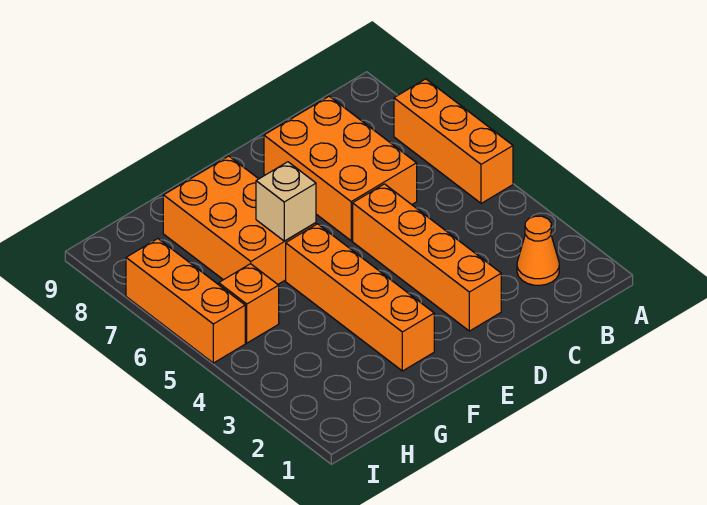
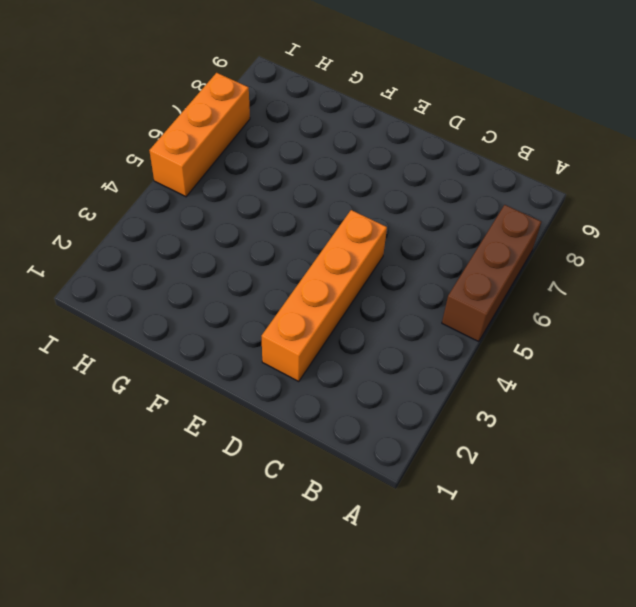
brown 1x3 brick [442,205,541,342] -> orange 1x3 brick [394,79,513,203]
none -> orange 1x1 cone [517,216,559,285]
none -> orange 2x3 brick [264,96,417,241]

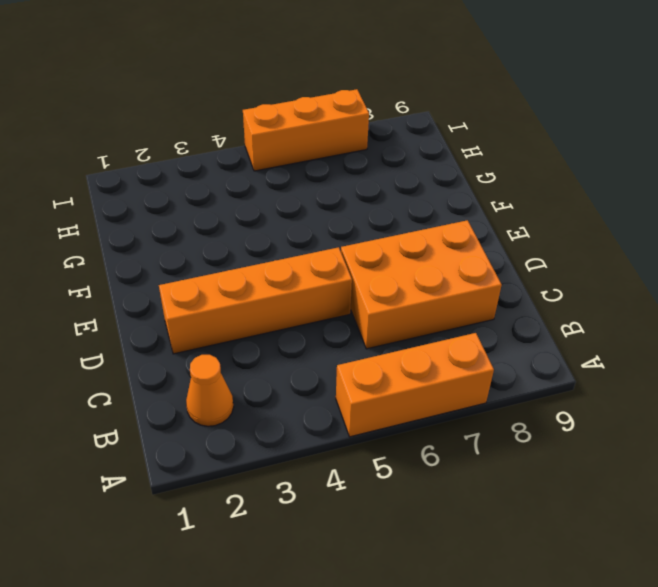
none -> orange 1x4 brick [286,224,434,371]
none -> orange 2x3 brick [163,156,316,284]

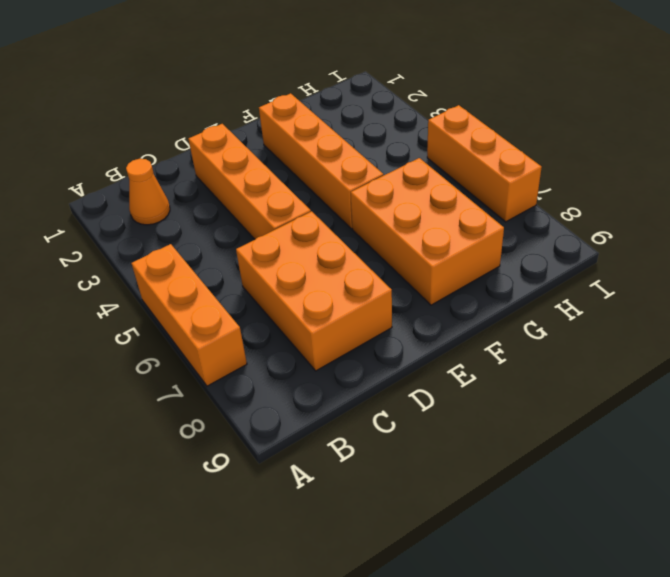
none -> orange 1x1 brick [219,264,279,343]
none -> tan 1x1 brick [256,162,316,241]

